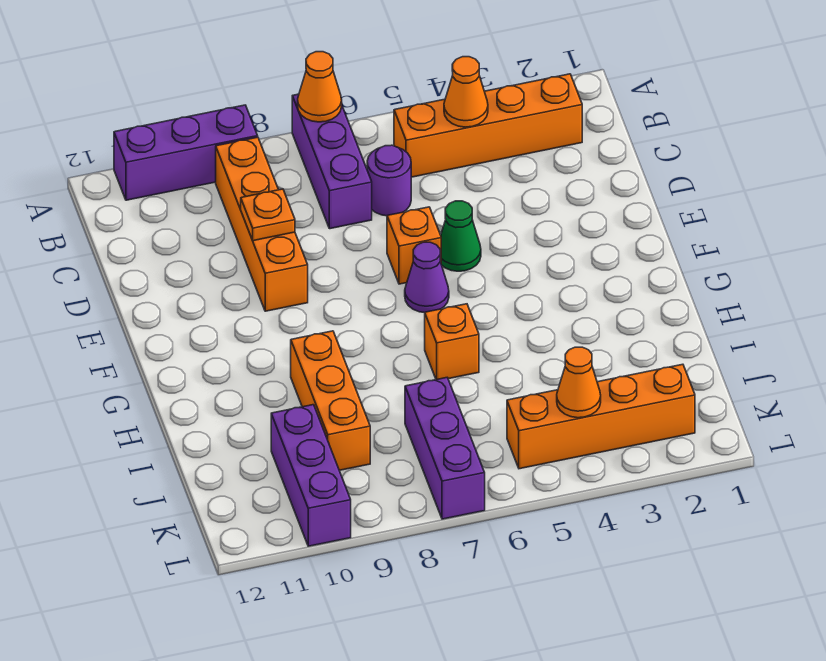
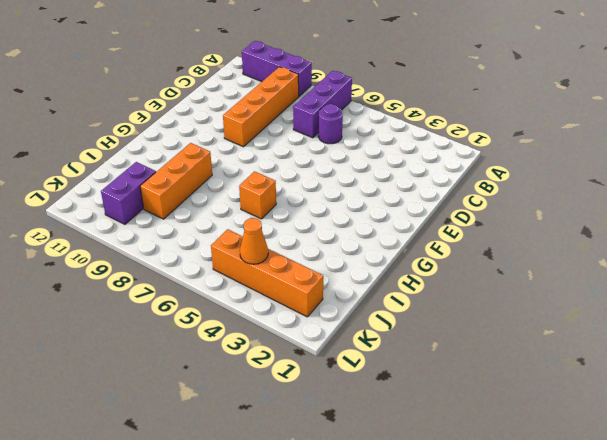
purple 1x2 brick [101,162,156,224] -> purple 1x3 brick [271,405,351,546]
none -> orange 1x4 brick [394,74,582,177]
none -> green 1x1 cone [441,201,481,271]
none -> orange 1x1 brick [387,207,441,284]

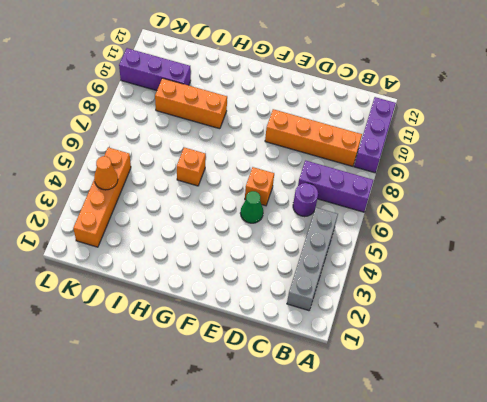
grey 1x4 brick [287,208,338,311] -> orange 1x4 brick [394,74,582,177]
none -> purple 1x1 cone [405,242,449,313]
none -> purple 1x3 brick [405,378,485,519]
none -> orange 1x1 cone [298,52,342,122]

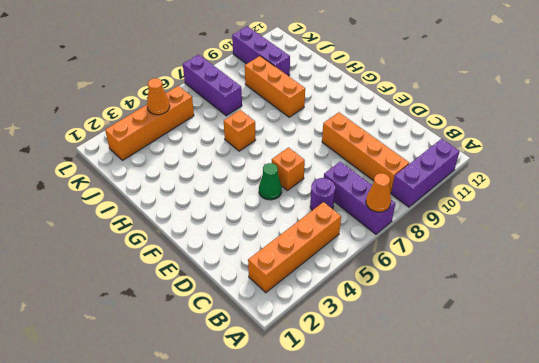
none -> purple 1x1 cone [405,242,449,313]
none -> orange 1x1 cone [444,57,488,127]
none -> orange 1x1 plate [241,189,295,241]

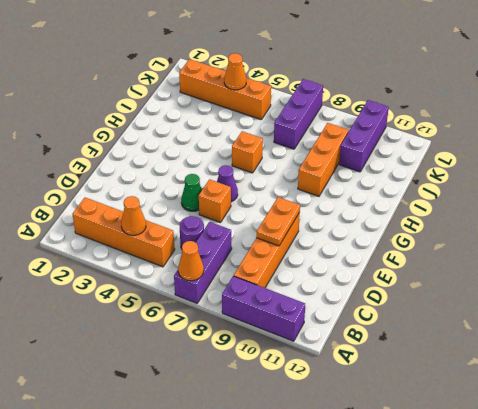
orange 1x2 plate [256,197,300,246] -> orange 1x1 plate [241,189,295,241]

